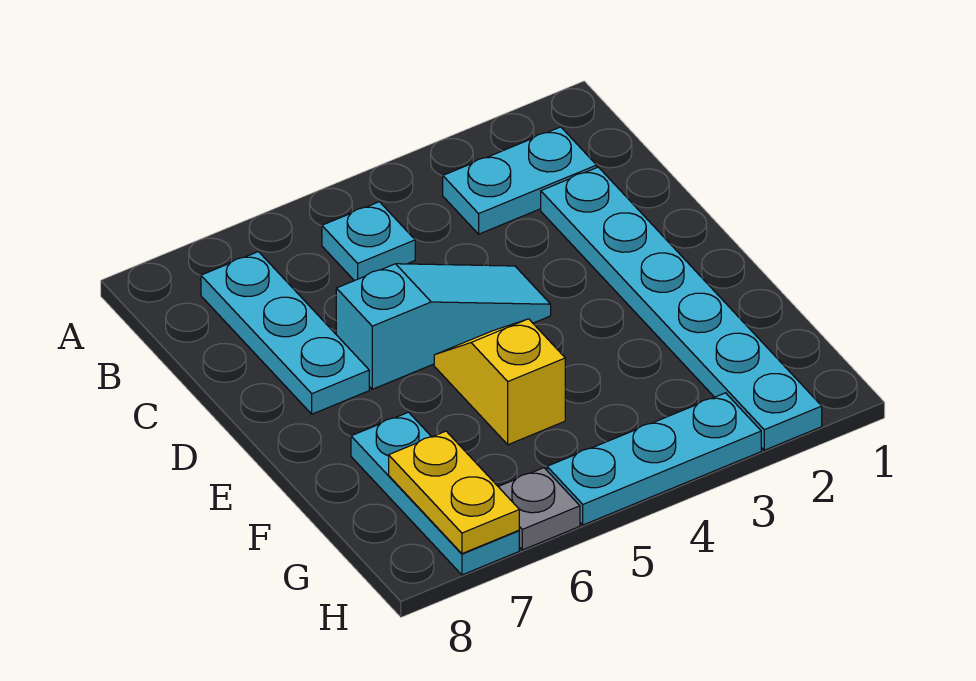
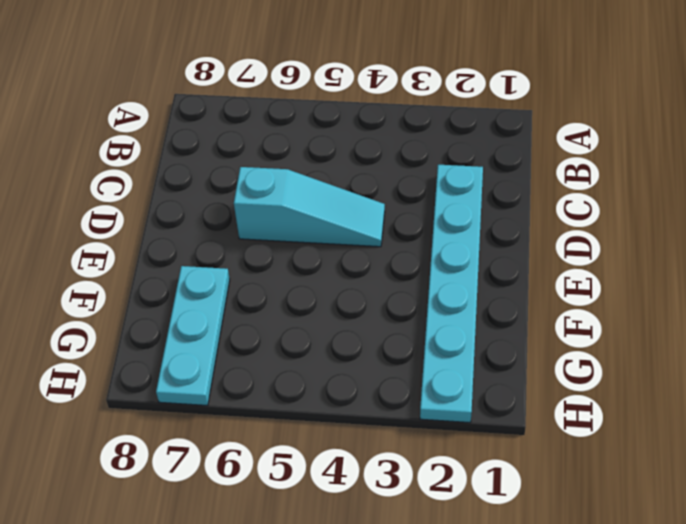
none -> cyan 1x2 plate [443,127,597,234]
none -> cyan 1x1 plate [322,202,415,281]

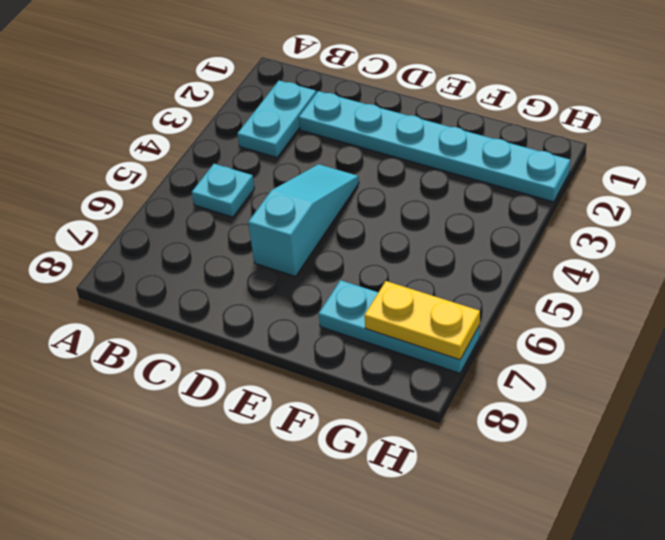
none -> cyan 1x3 plate [201,252,369,414]
none -> yellow 1x2 slope [434,319,565,445]

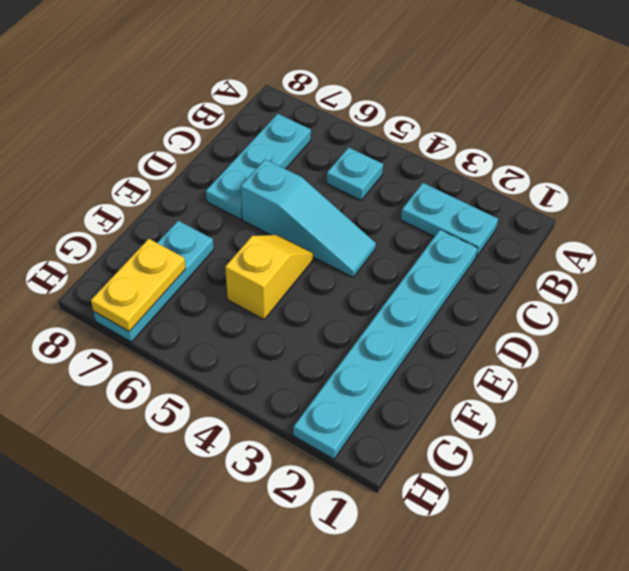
none -> cyan 1x3 plate [547,393,761,525]
none -> grey 1x1 plate [498,468,580,550]

